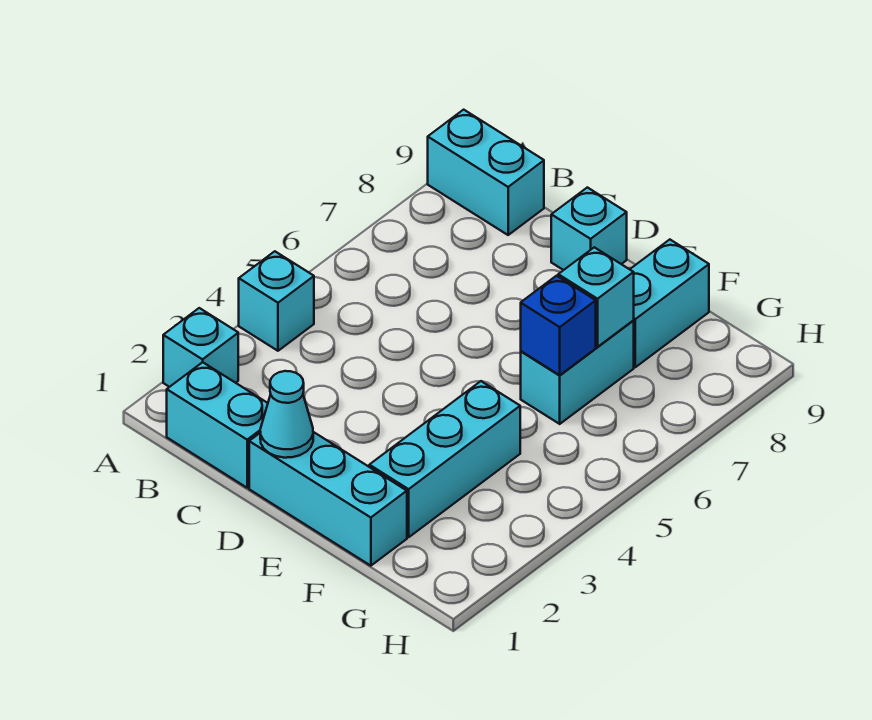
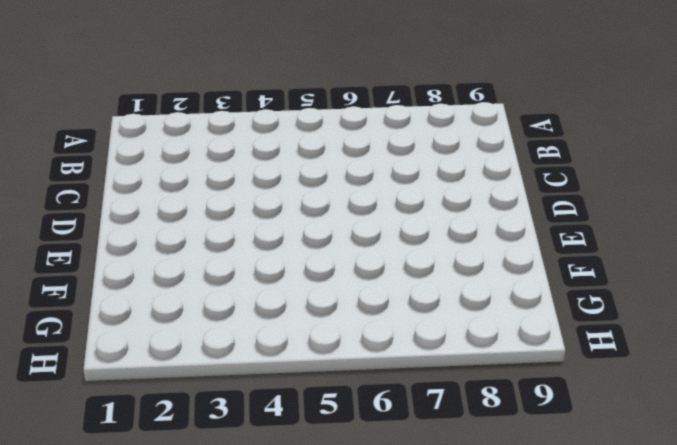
none -> cyan 1x1 brick [163,308,238,387]
none -> cyan 1x1 brick [239,251,314,351]
none -> cyan 1x2 brick [428,110,544,235]

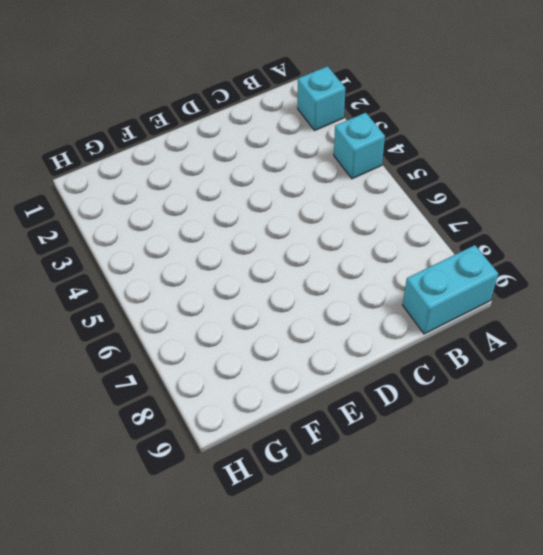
none -> cyan 1x2 brick [167,362,268,488]
none -> cyan 1x3 brick [249,432,407,566]
none -> cyan 1x1 brick [551,187,627,270]

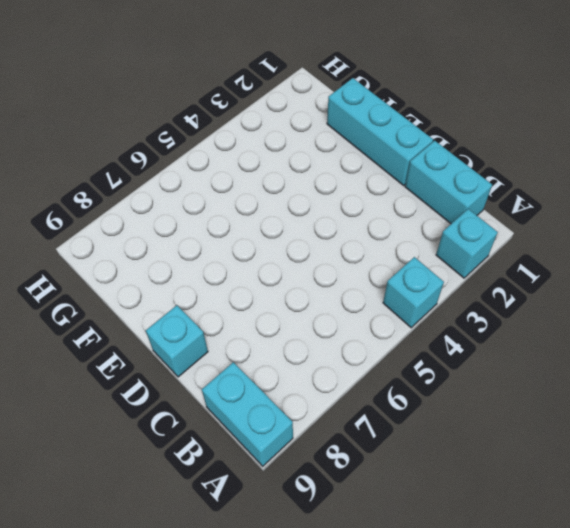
none -> cyan 1x3 brick [369,381,520,537]
none -> cyan 1x2 brick [521,321,634,424]
none -> cyan 1x2 brick [630,240,709,367]

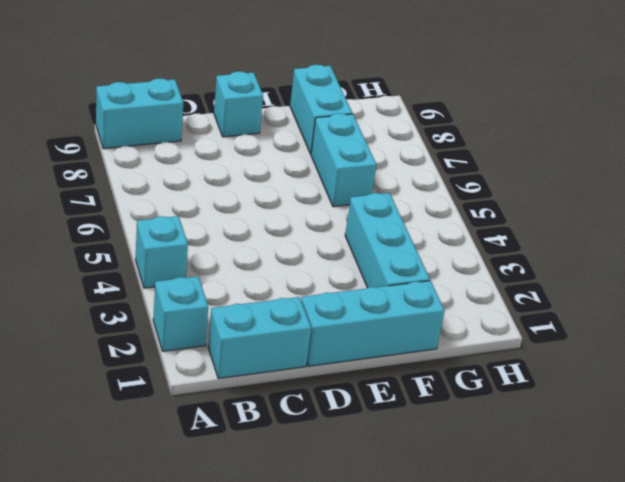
none -> cyan 1x1 cone [260,371,313,458]
none -> blue 1x1 brick [521,276,596,375]
none -> cyan 1x1 brick [558,247,634,347]

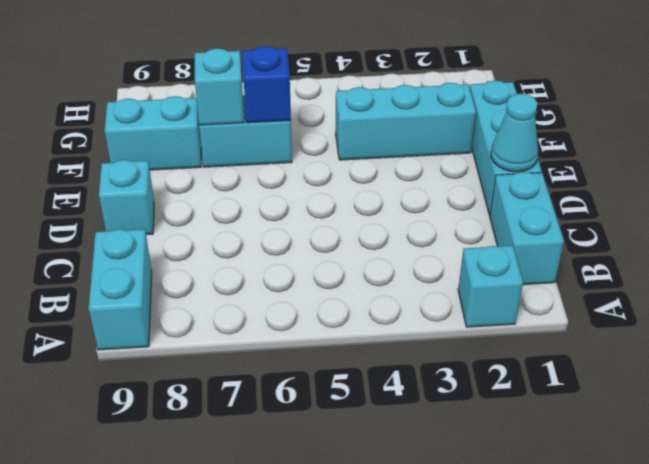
none -> cyan 1x1 brick [239,251,314,351]

